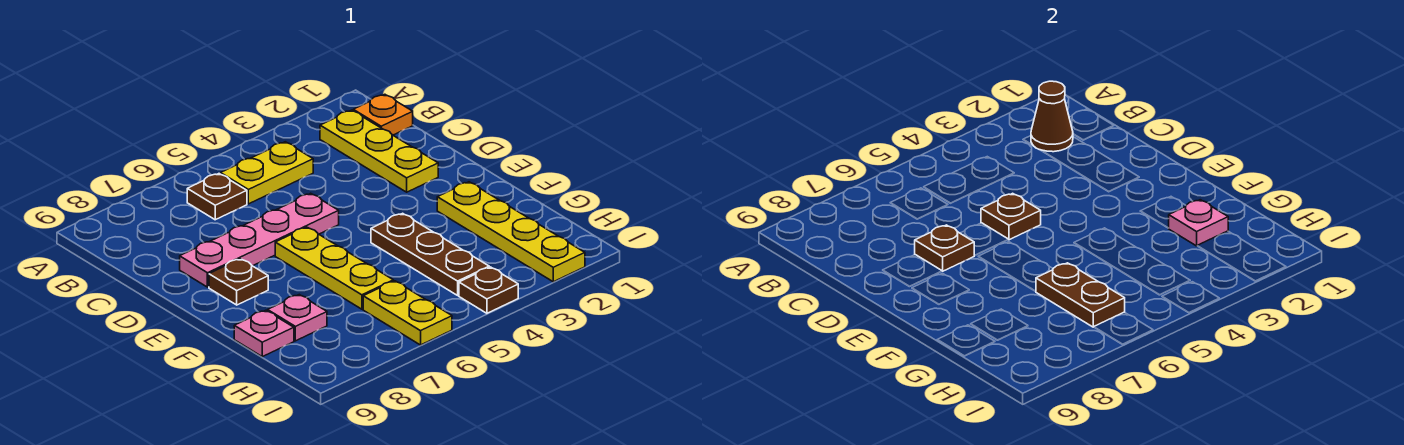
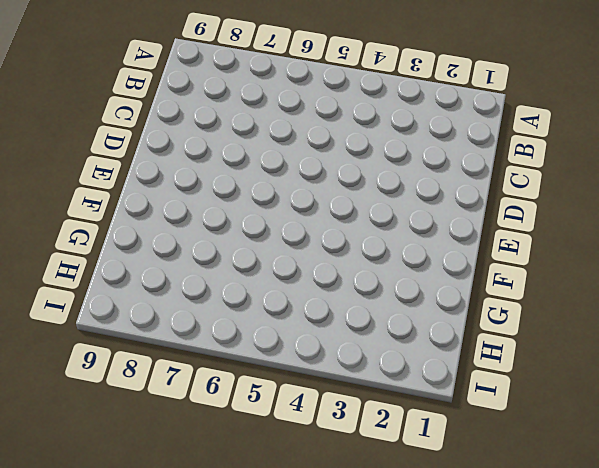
none -> orange 1x1 plate [353,94,413,135]
none -> yellow 1x3 plate [320,110,438,192]
none -> yellow 1x2 plate [221,142,313,204]

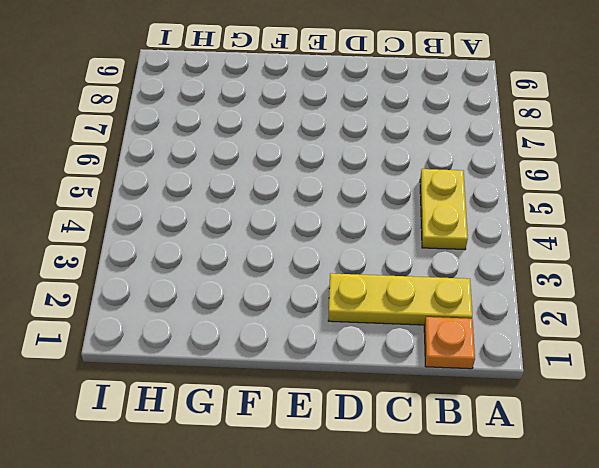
none -> brown 1x1 plate [187,174,247,220]
none -> pink 1x4 plate [180,193,339,287]
none -> yellow 1x3 plate [275,227,393,309]

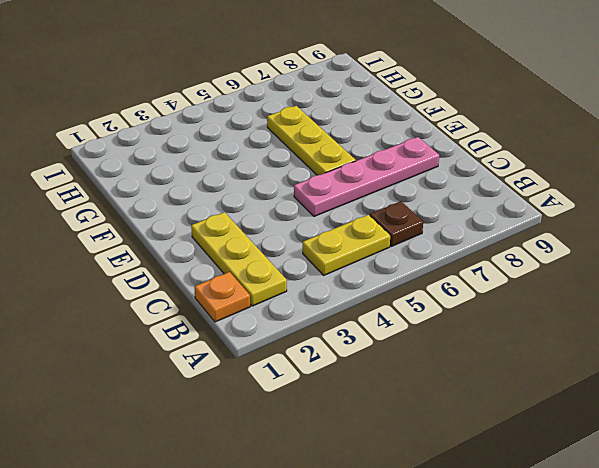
none -> brown 1x1 plate [209,259,268,305]
none -> yellow 1x4 plate [437,182,585,282]
none -> brown 1x3 plate [371,213,489,295]

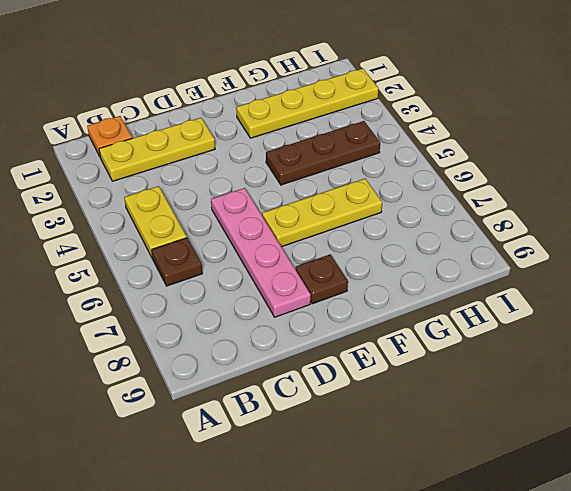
none -> pink 1x1 plate [268,295,327,341]
none -> pink 1x1 plate [234,310,294,357]
none -> yellow 1x2 plate [363,281,452,345]

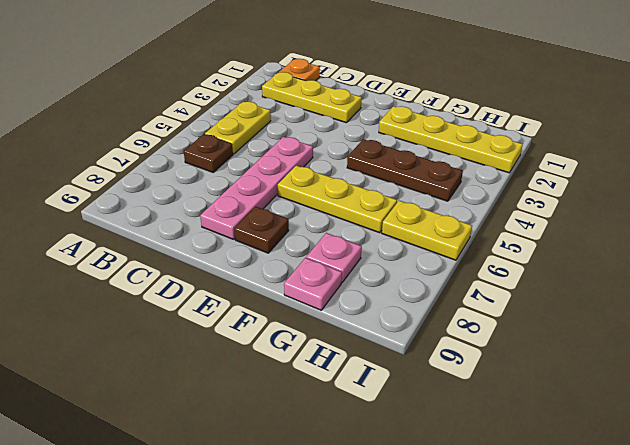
none -> brown 1x1 plate [459,267,518,313]
none -> brown 1x1 cone [1031,81,1073,152]
none -> brown 1x1 plate [981,193,1041,240]

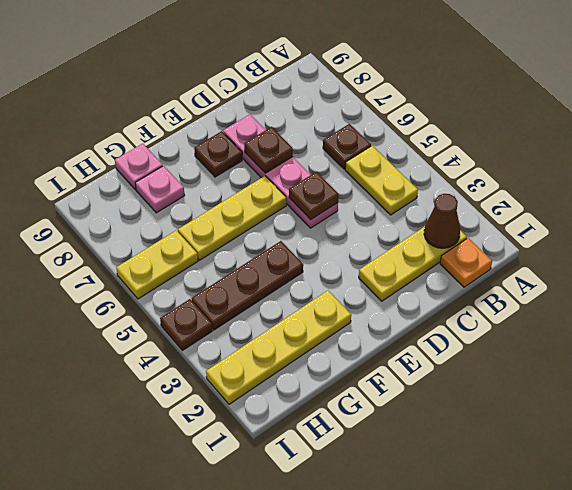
none -> pink 1x1 plate [1169,200,1228,246]
none -> brown 1x2 plate [1036,263,1125,327]

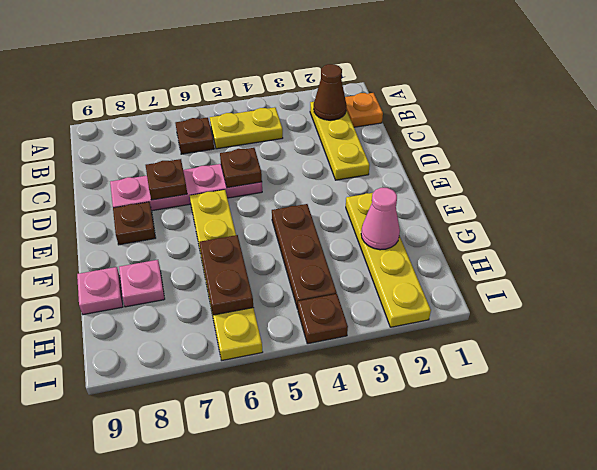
pink 1x1 cone [361,188,400,250] -> pink 1x1 plate [1169,200,1228,246]

